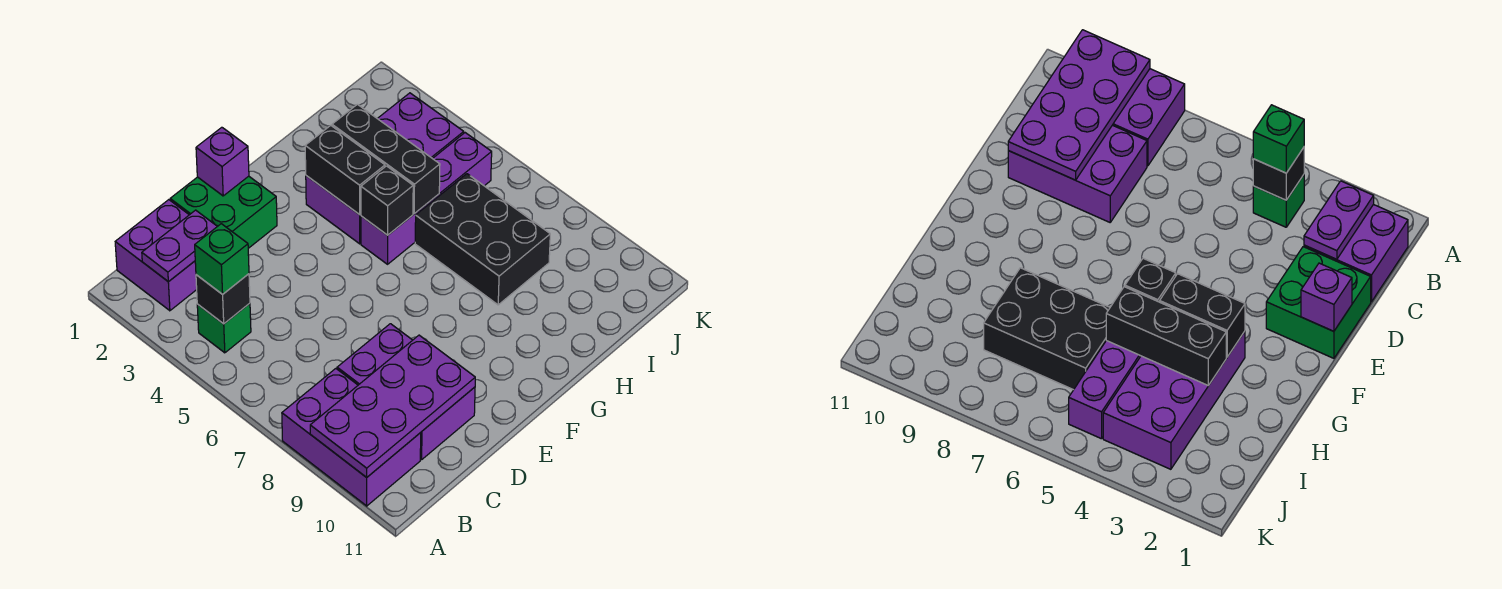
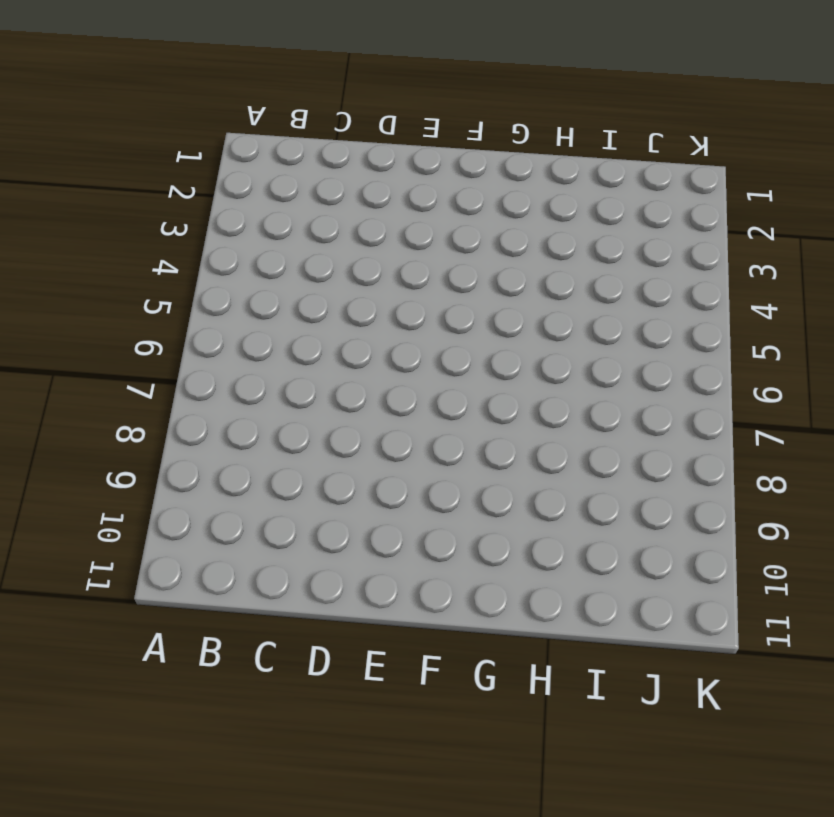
none -> purple 2x3 brick [282,369,421,506]
none -> purple 2x2 brick [115,200,197,311]
none -> green 1x1 brick [197,303,251,353]

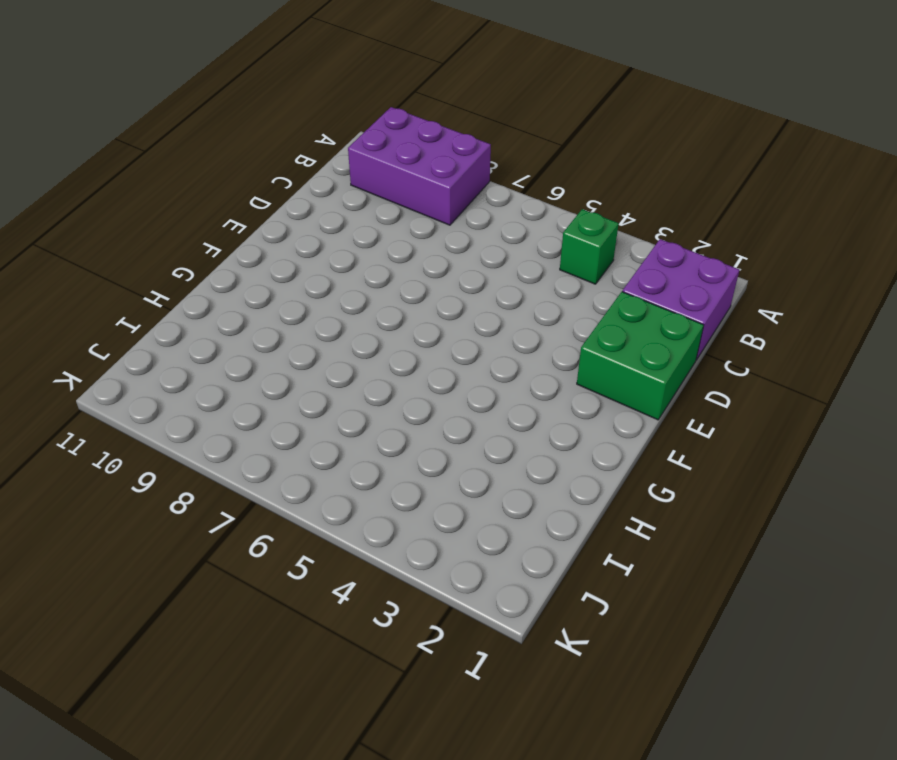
none -> purple 2x3 brick [337,324,475,460]
none -> purple 2x4 brick [306,93,464,244]
none -> purple 1x4 brick [361,133,492,264]

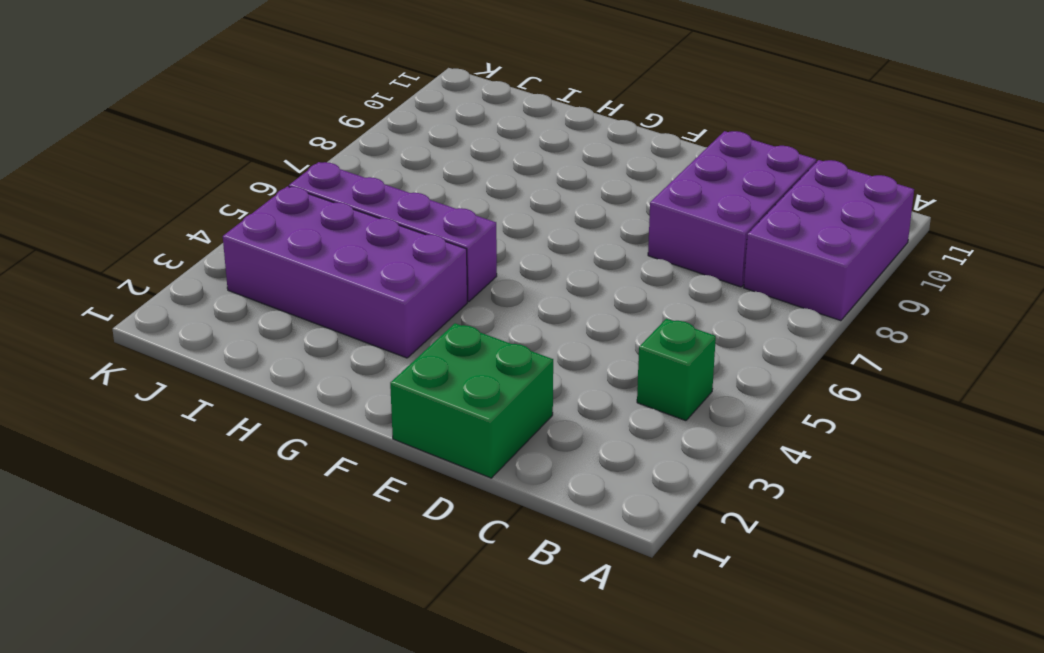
none -> purple 2x2 brick [115,200,197,311]
none -> black 2x3 brick [415,174,550,305]
none -> purple 2x4 plate [310,335,475,477]

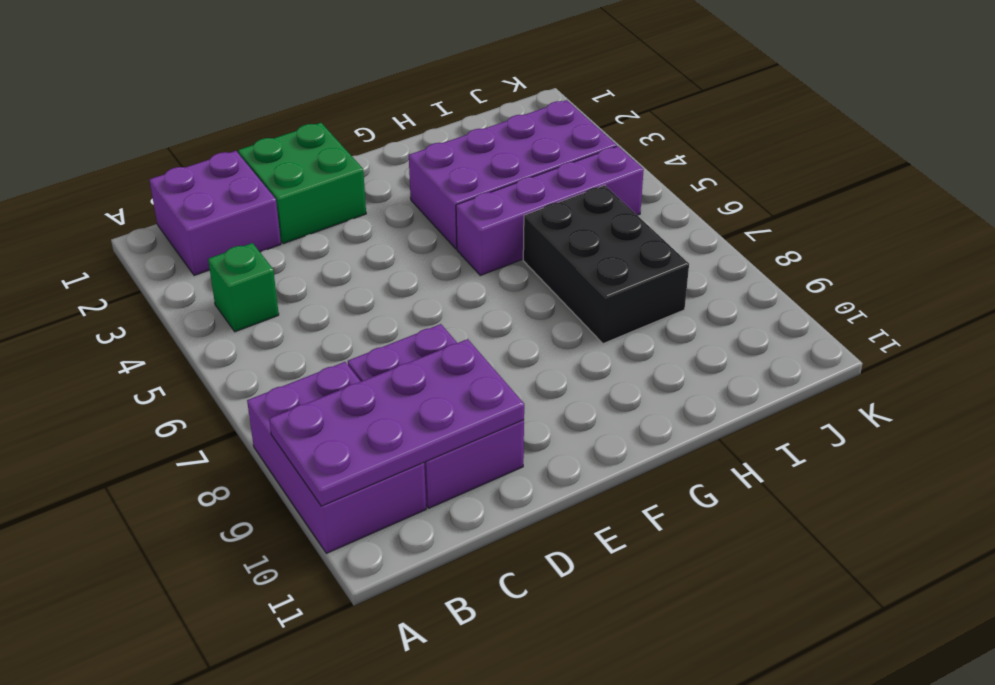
none -> purple 1x2 plate [142,210,217,282]
none -> black 1x1 brick [196,274,250,324]
none -> purple 1x1 brick [196,127,249,196]

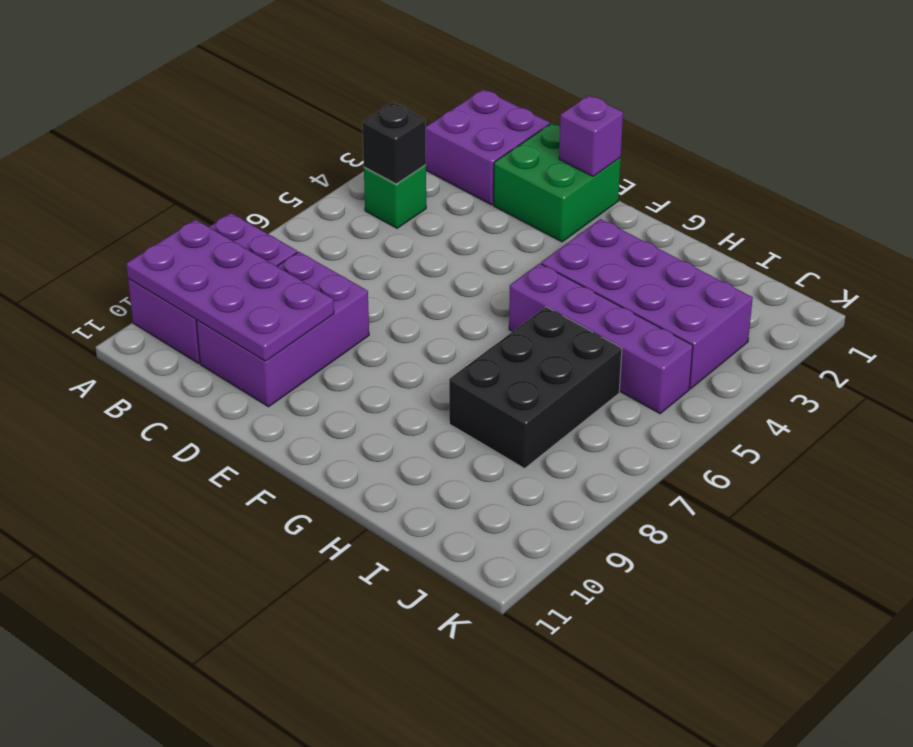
none -> purple 1x2 plate [142,210,217,282]
none -> black 1x2 brick [305,125,385,215]
none -> black 1x1 brick [361,166,413,235]

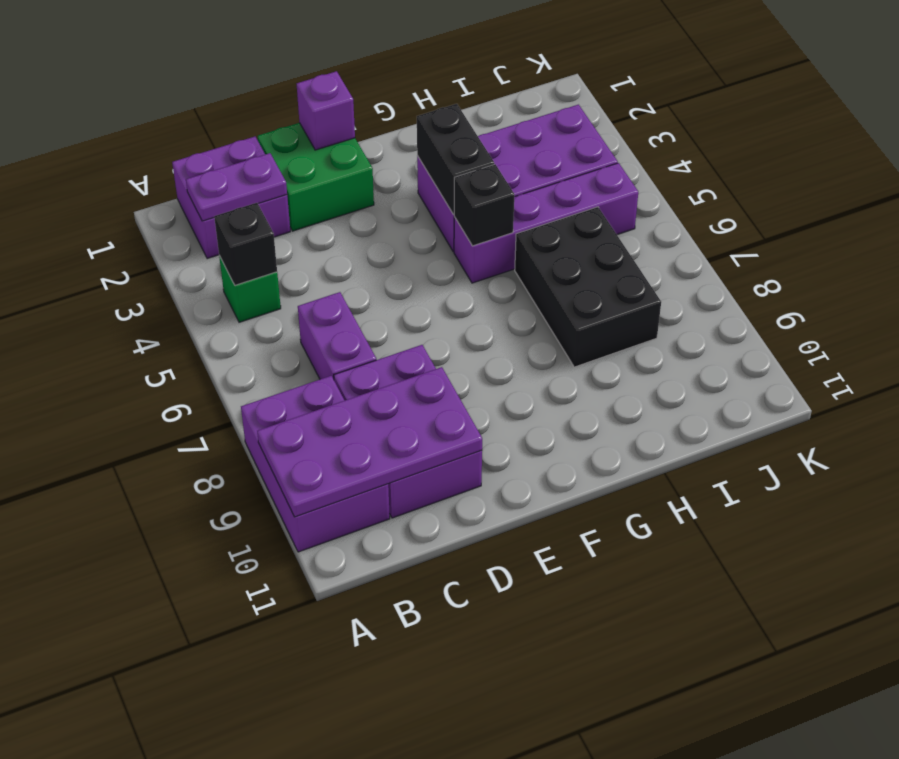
purple 1x2 brick [298,292,376,379] -> none
none -> black 1x3 brick [332,104,440,214]
none -> green 1x1 brick [195,224,249,294]

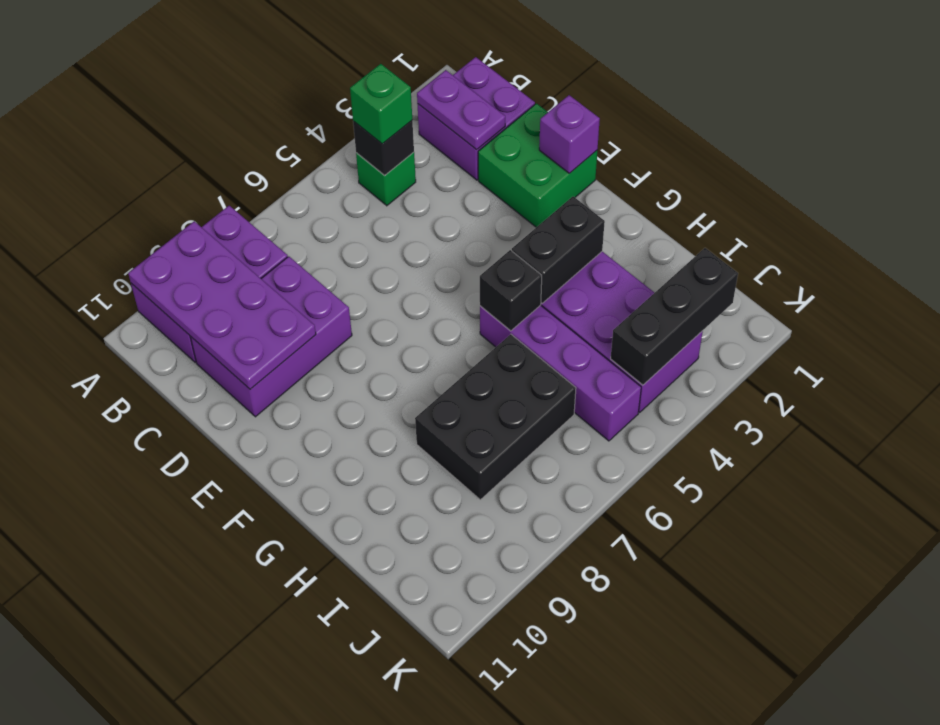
black 1x3 brick [611,248,738,385] -> black 1x3 brick moved to [332,104,440,214]

